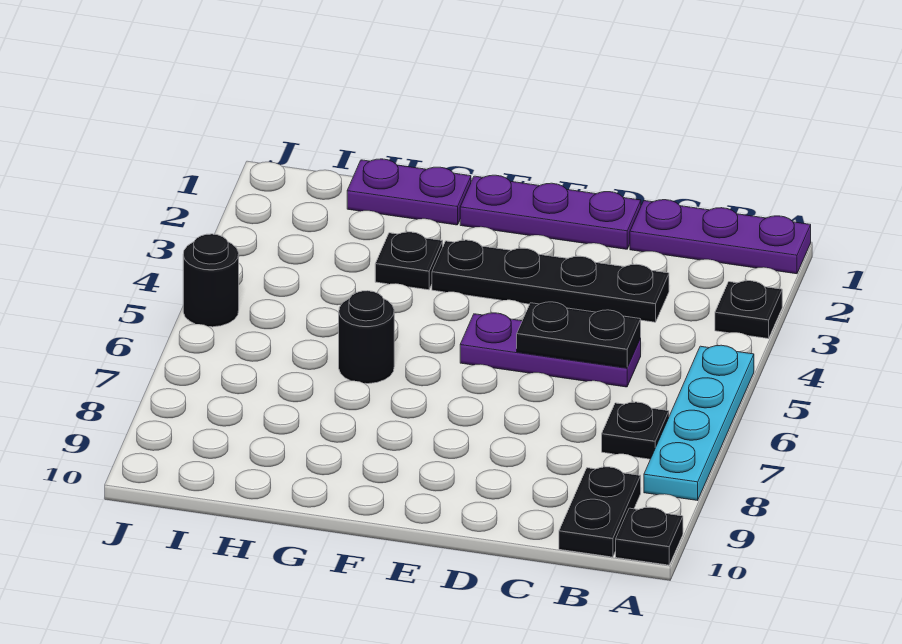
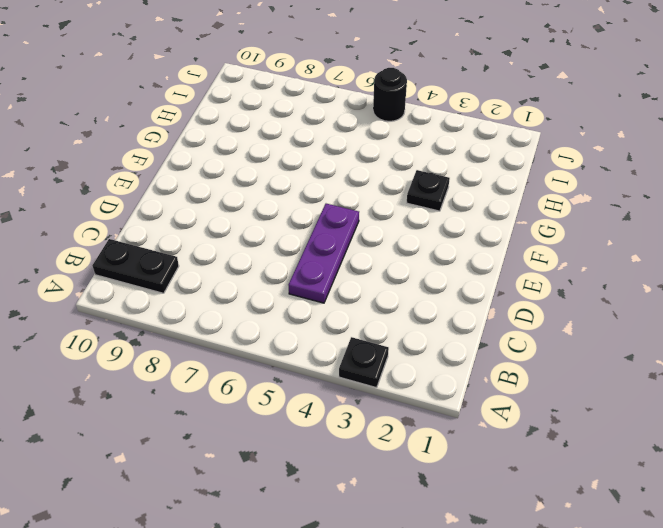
none -> purple 1x3 plate [630,200,811,274]
none -> cyan 1x4 plate [644,345,754,500]
none -> black 1x1 plate [616,507,683,565]

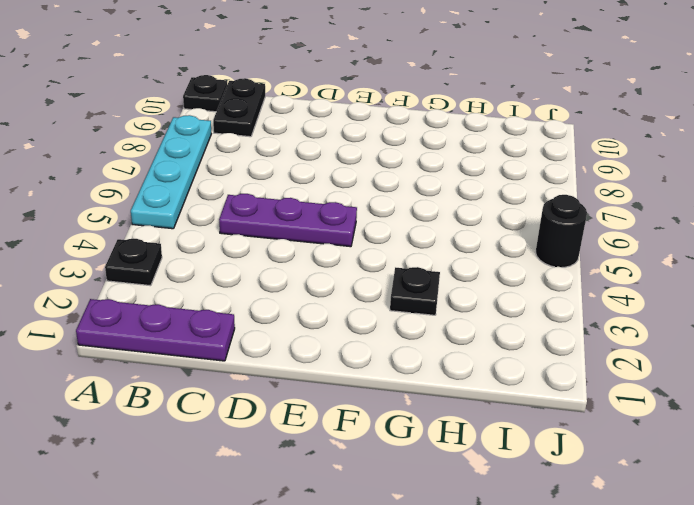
none -> black 1x1 plate [602,402,669,459]
none -> black 1x4 plate [432,240,669,322]
none -> purple 1x3 plate [460,175,641,249]

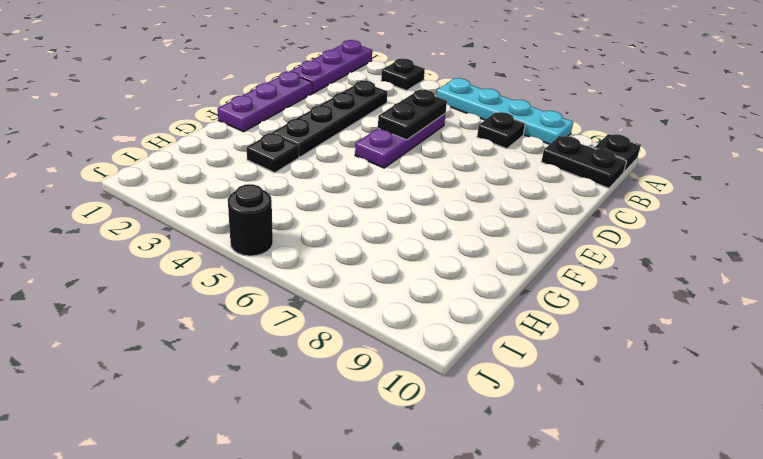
none -> purple 1x2 plate [347,159,471,225]
none -> black 1x1 round brick [339,291,394,384]

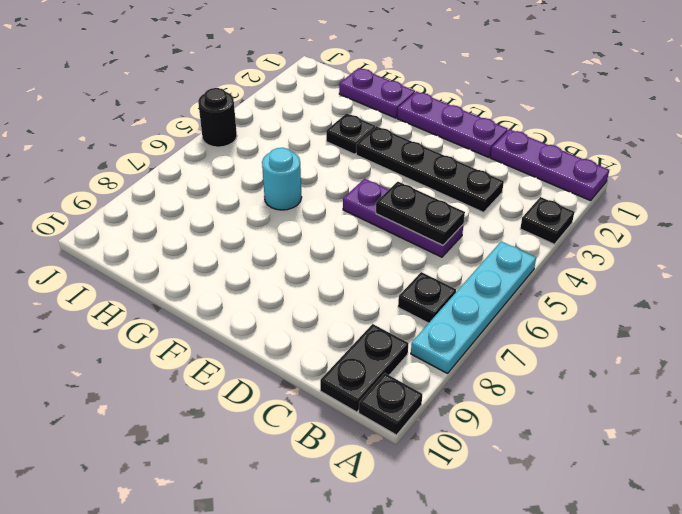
cyan 1x1 round brick [262,148,302,210] -> black 1x1 round brick [339,291,394,384]

